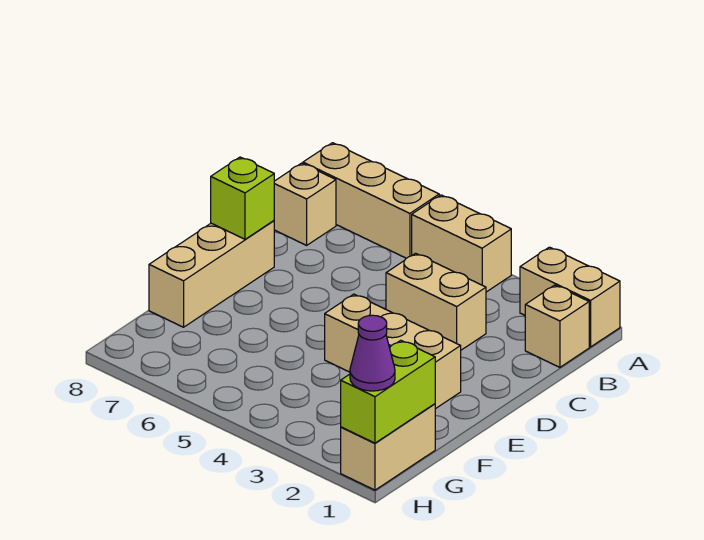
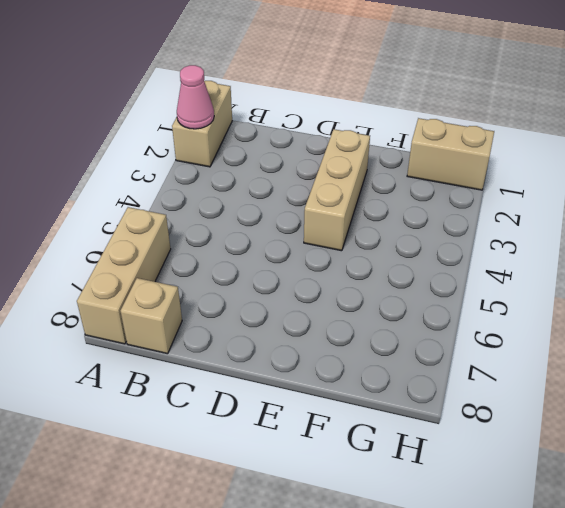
pink 1x1 cone [177,65,214,129] -> none
none -> tan 1x2 brick [412,195,511,292]
none -> tan 1x1 brick [525,285,589,367]
none -> tan 1x2 brick [386,253,486,350]

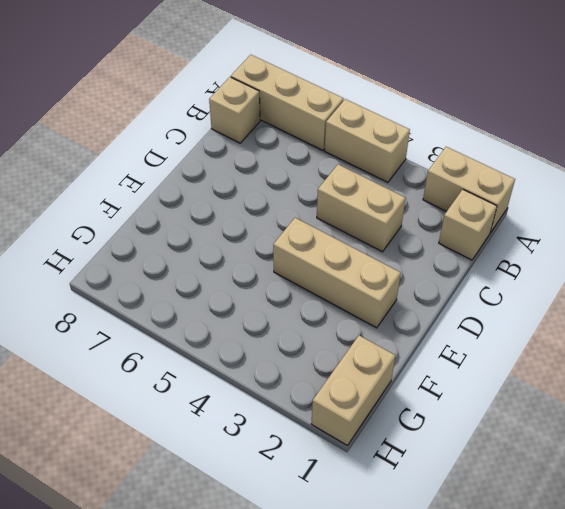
none -> tan 1x3 brick [149,221,274,327]
none -> lime 1x1 brick [211,157,274,239]
none -> lime 1x2 brick [341,340,435,443]

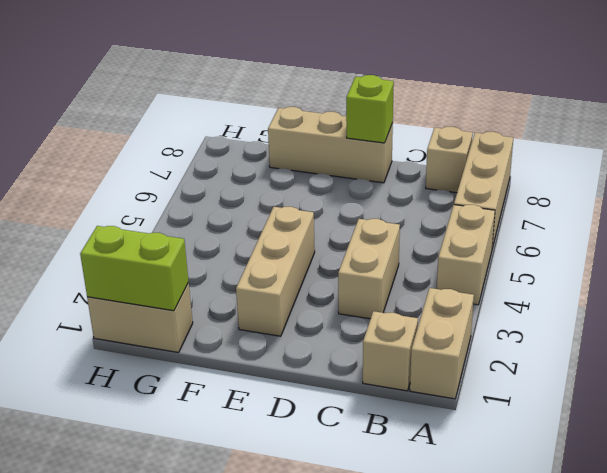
none -> purple 1x1 cone [350,315,395,391]

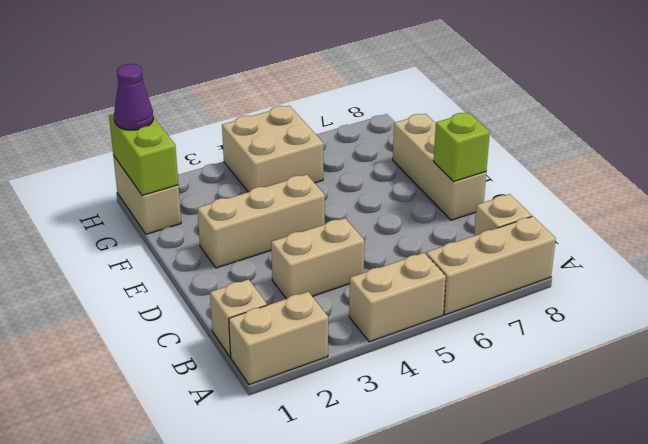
tan 2x2 brick [222,106,323,192] -> none

